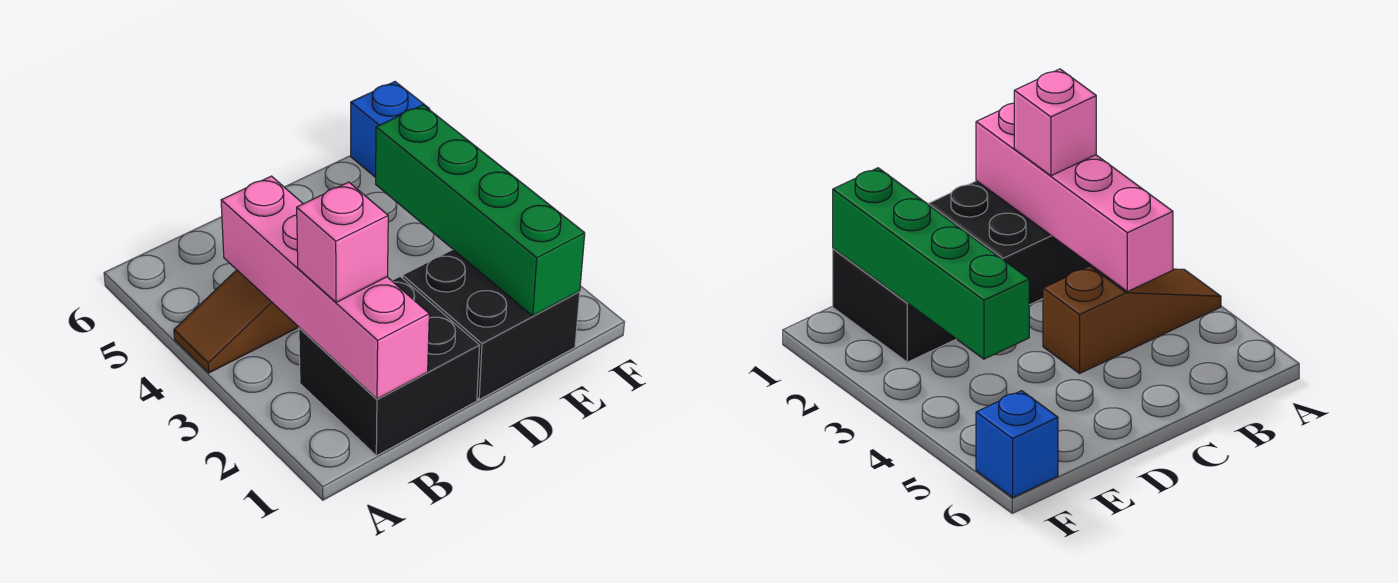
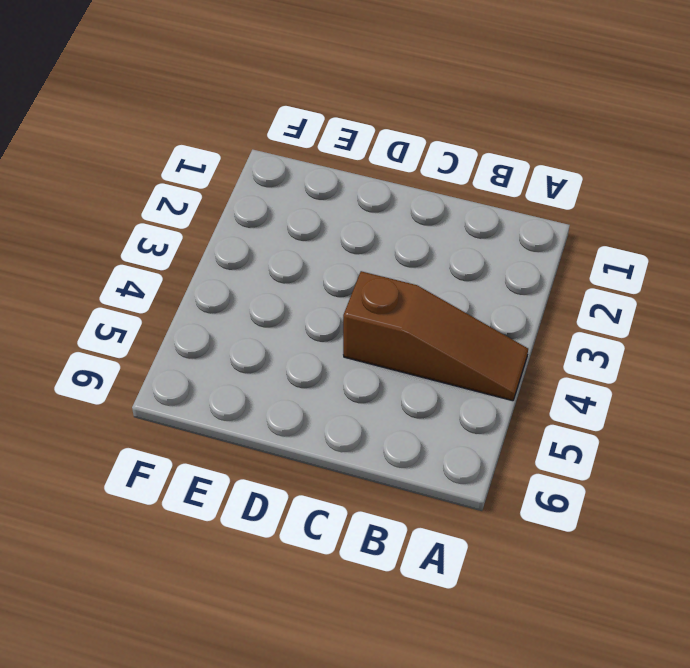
none -> black 2x2 brick [299,277,480,456]
none -> black 2x2 brick [403,250,580,399]

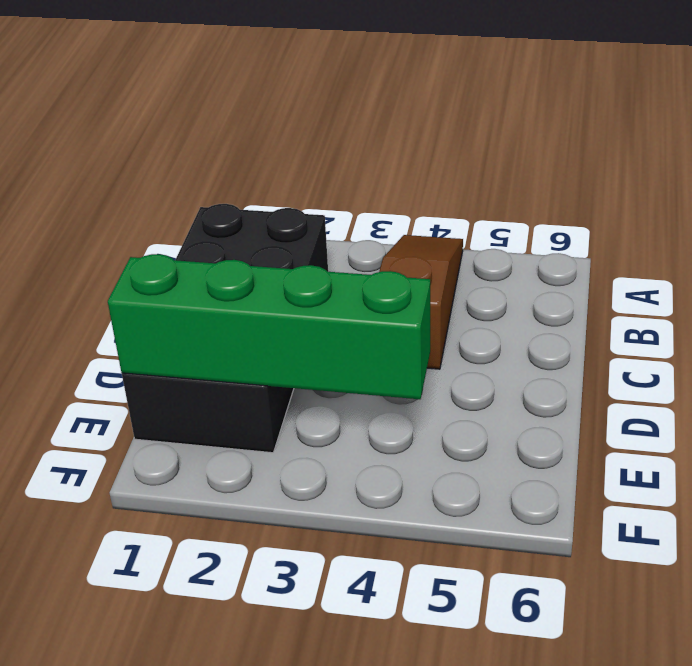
none -> blue 1x1 brick [351,82,430,177]
none -> pink 1x4 brick [221,176,429,399]

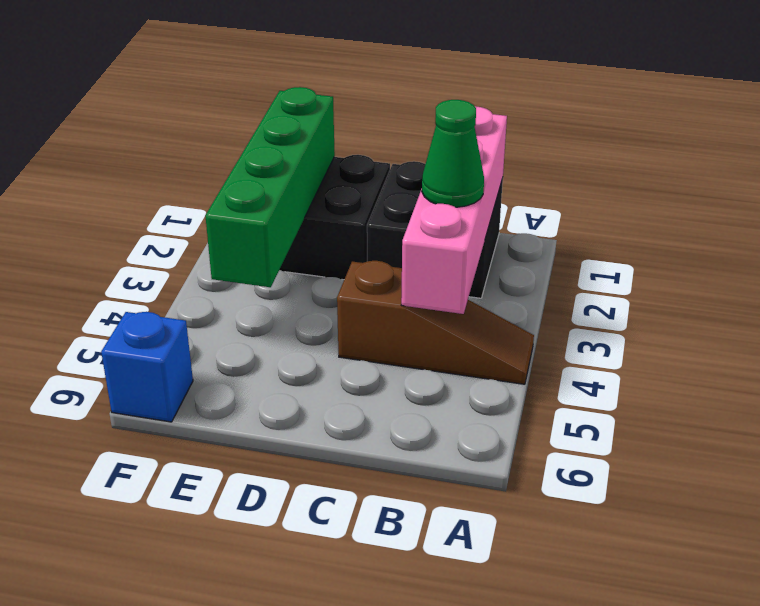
green 1x1 cone [422,100,484,207] -> none
none -> pink 1x1 brick [297,182,388,302]

